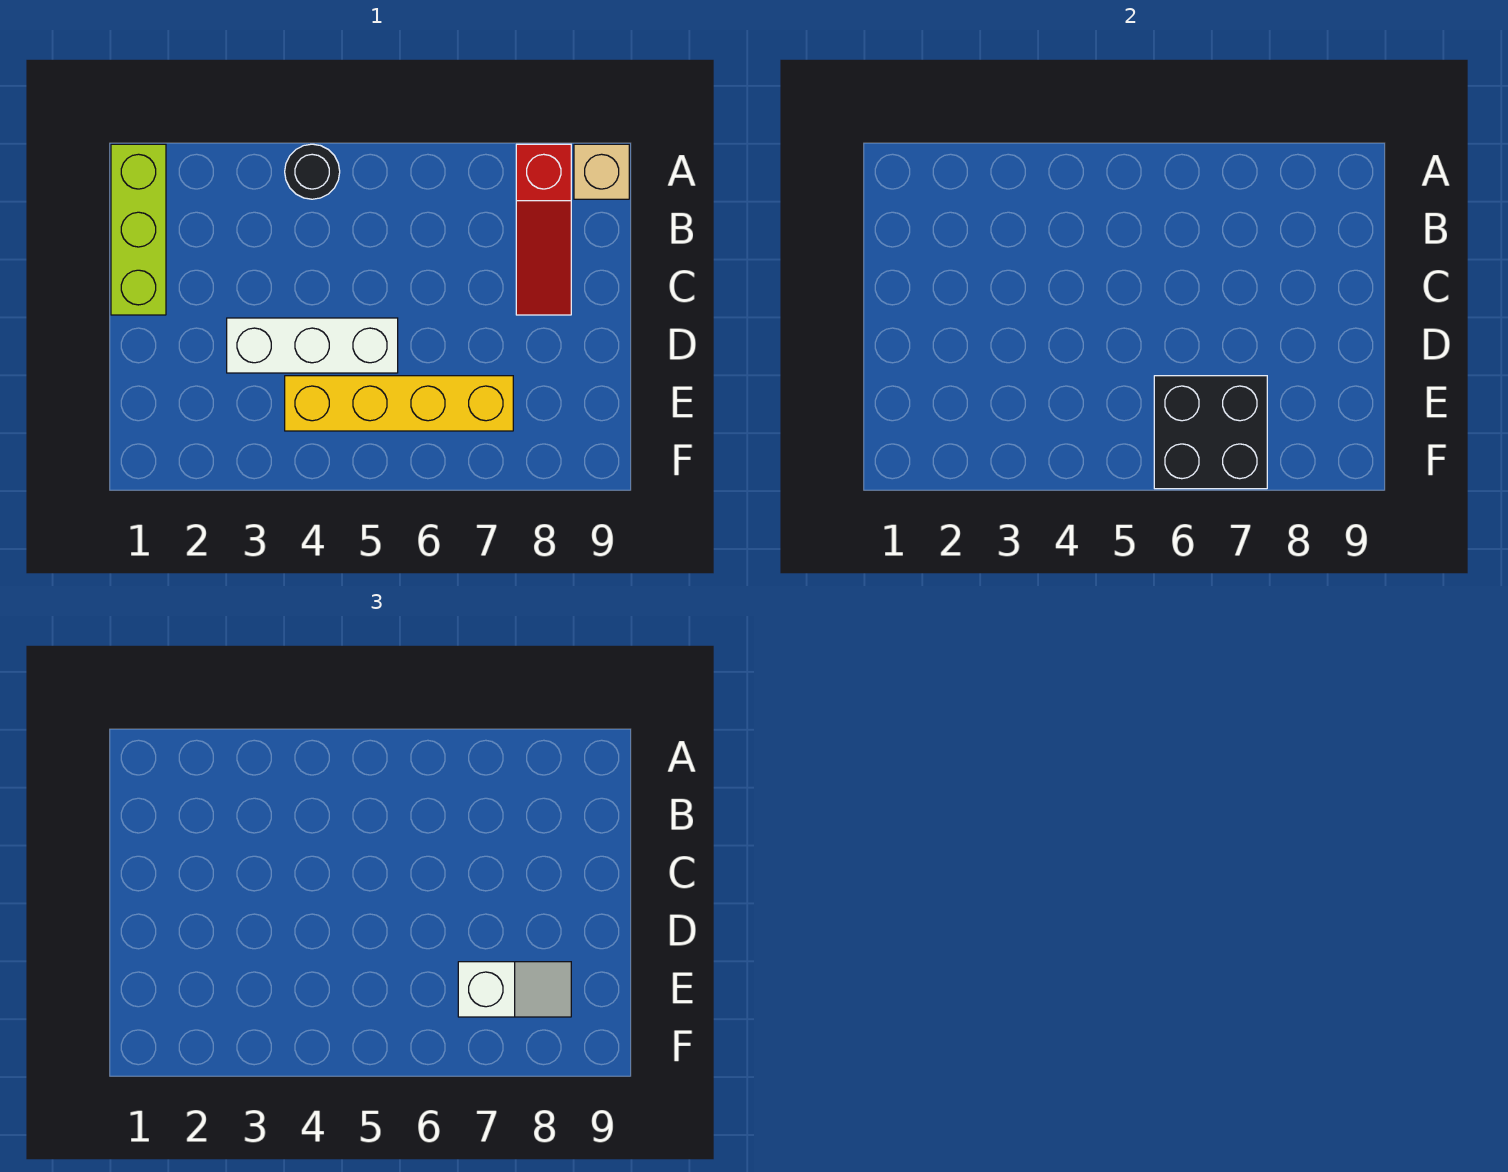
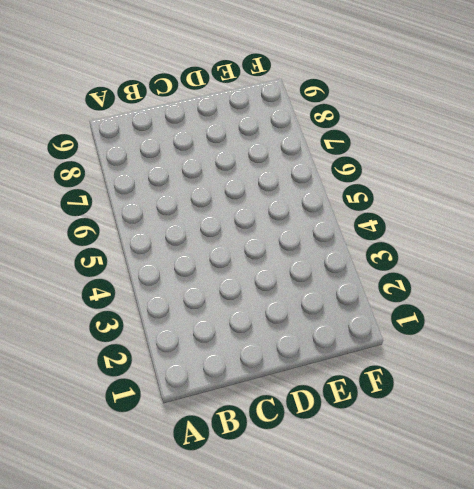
none -> lime 1x3 brick [111,144,166,315]
none -> black 1x1 round brick [285,144,340,199]

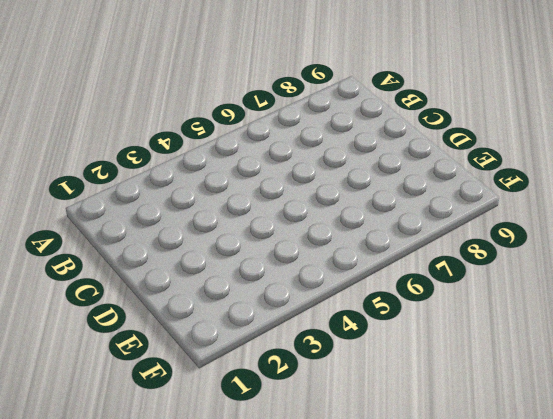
none -> lime 1x3 brick [111,144,166,315]
none -> black 1x1 round brick [285,144,340,199]

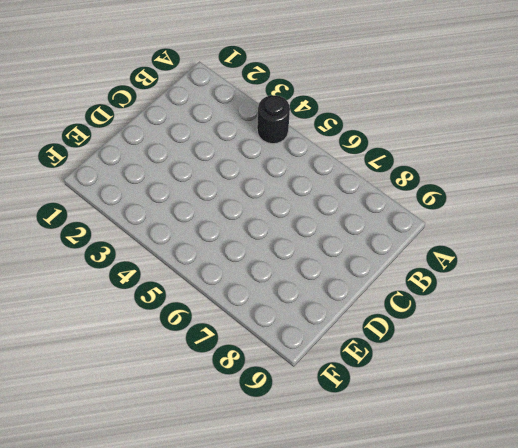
none -> lime 1x3 brick [111,144,166,315]
none -> red 1x3 slope [516,144,571,315]

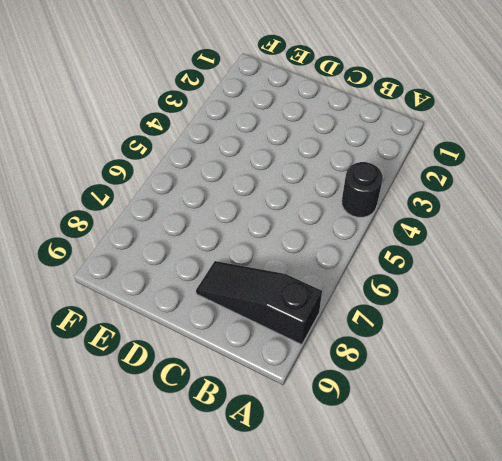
black 1x3 slope [196,261,322,345] -> red 1x3 slope [516,144,571,315]
none -> lime 1x3 brick [111,144,166,315]
none -> tan 1x1 brick [574,144,629,199]

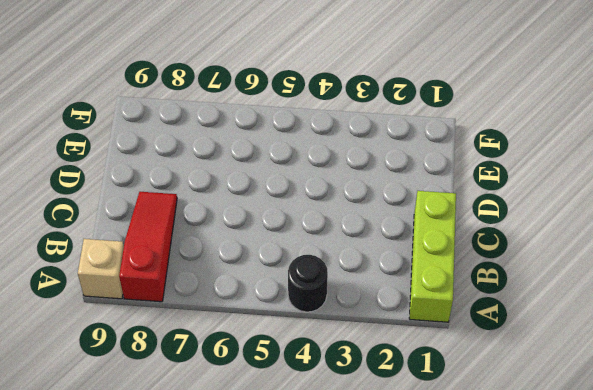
none -> white 1x3 brick [227,318,398,373]
none -> yellow 1x4 brick [285,376,513,431]

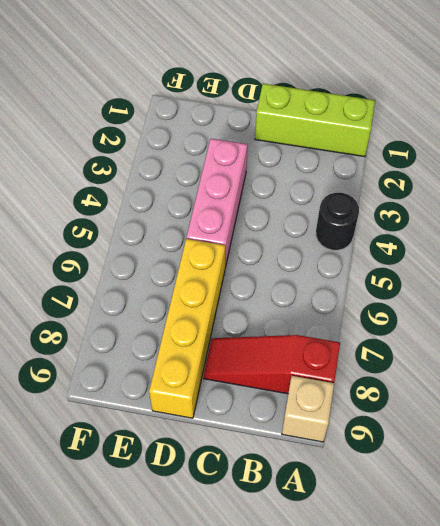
pink 1x3 brick [186,139,247,268] -> white 1x3 brick [227,318,398,373]
yellow 1x4 brick [149,239,225,418] -> yellow 1x4 brick moved to [285,376,513,431]
none -> black 2x2 brick [1154,376,1267,489]
none -> white 1x2 slope [458,962,571,1017]

